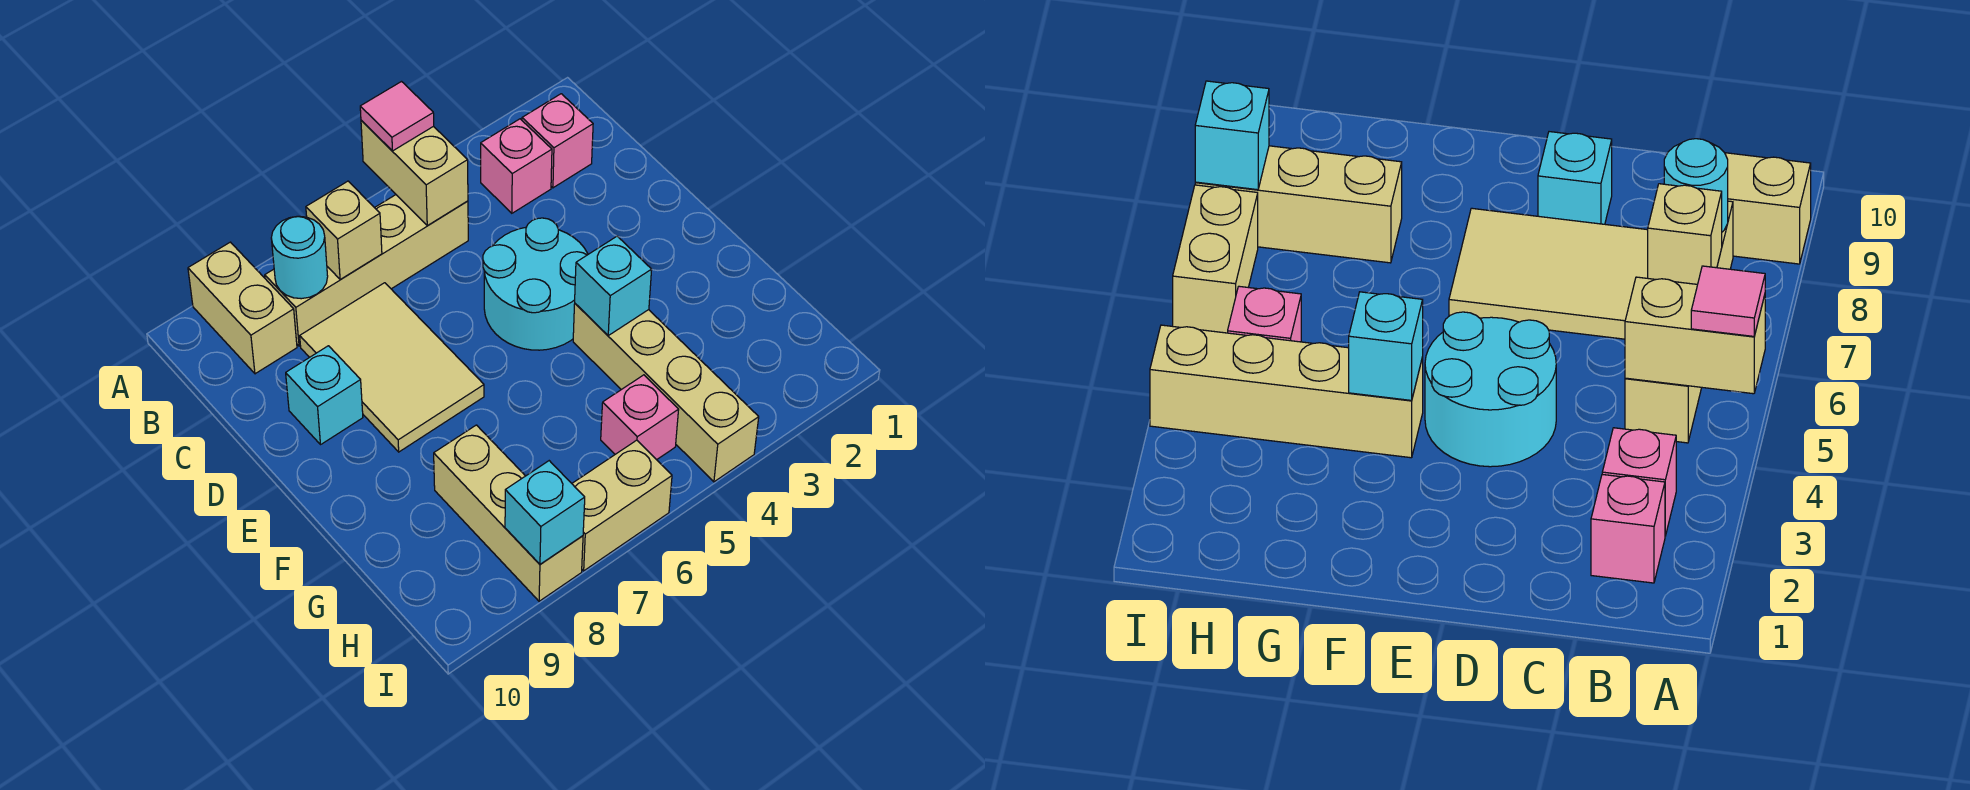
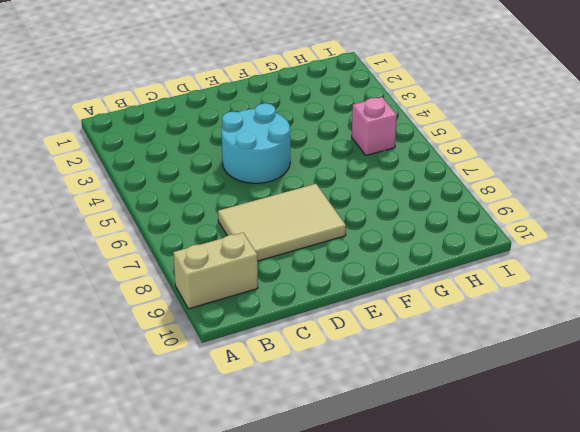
none -> pink 1x1 brick [522,94,593,188]
none -> pink 1x1 brick [481,119,552,213]
none -> tan 1x4 brick [265,195,468,346]

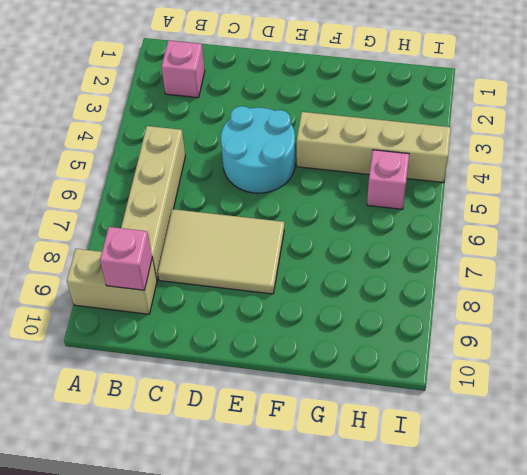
pink 1x1 brick [100,227,152,290] -> pink 1x1 brick moved to [481,119,552,213]
none -> cyan 1x1 brick [286,346,363,444]
none -> tan 1x3 brick [434,425,583,601]
none -> tan 1x2 brick [572,440,672,571]

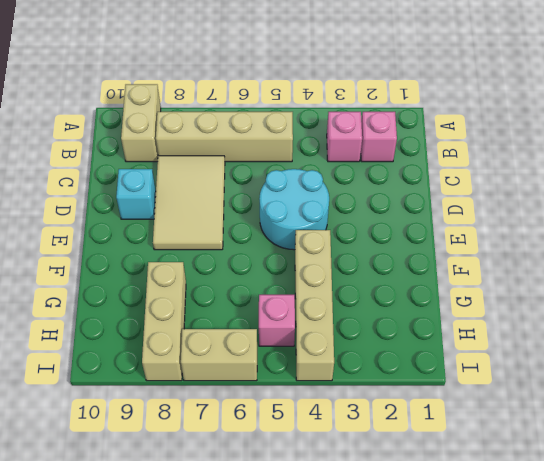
none -> tan 1x2 brick [361,120,468,226]
none -> tan 1x1 brick [306,181,382,280]
none -> cyan 1x1 round brick [271,216,328,299]

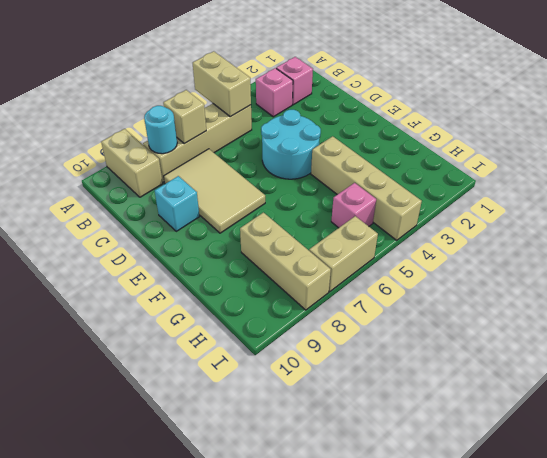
none -> cyan 1x1 brick [575,236,652,335]
none -> cyan 1x1 brick [505,461,585,564]
none -> pink 1x1 tile [360,82,434,151]

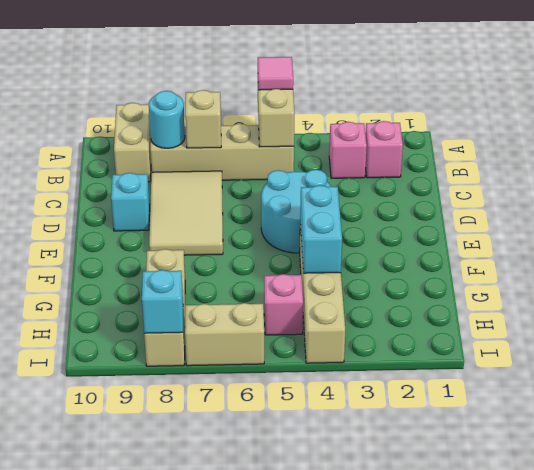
cyan 1x2 brick [300,185,342,273] -> cyan 1x1 brick [575,236,652,335]

